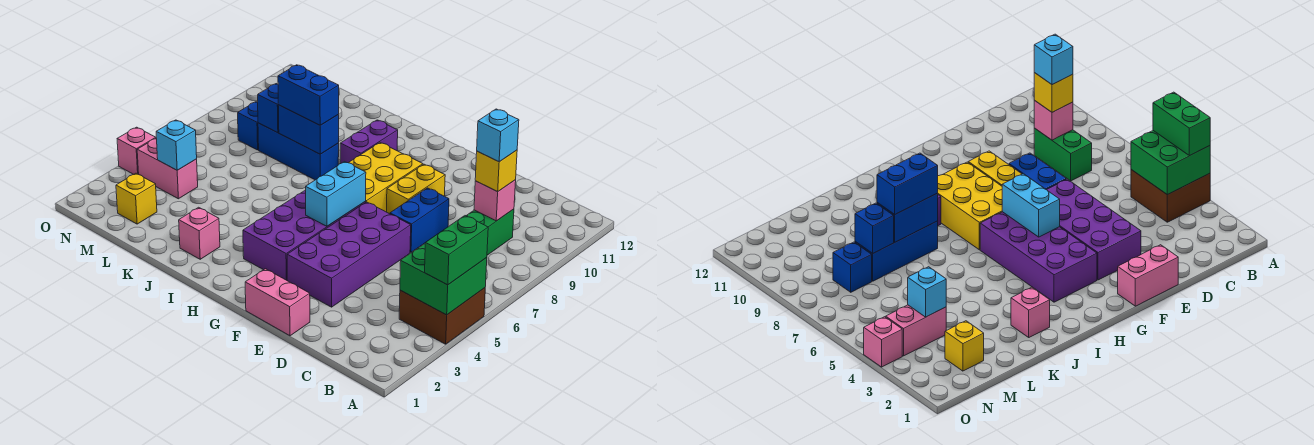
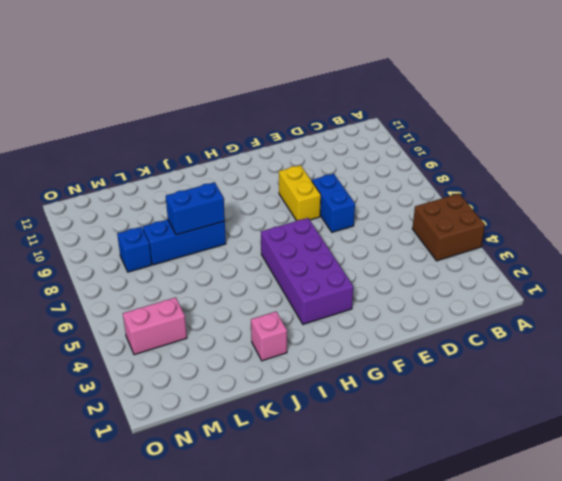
none -> green 1x2 brick [466,209,514,255]
none -> pink 1x2 brick [245,269,310,336]
none -> purple 2x4 brick [287,202,411,307]

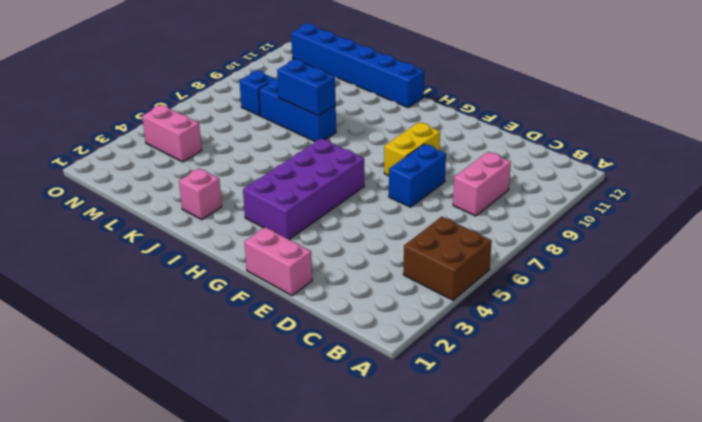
pink 1x2 brick [453,152,511,216] -> green 1x2 brick [466,209,514,255]
blue 1x6 brick [291,24,424,107] -> none
none -> purple 2x4 brick [287,202,411,307]
none -> yellow 2x3 brick [349,143,423,212]
none -> purple 1x2 brick [340,120,398,164]

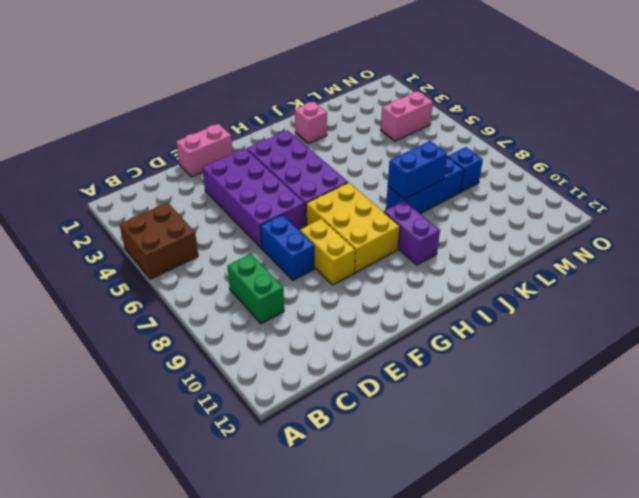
none -> yellow 1x1 brick [116,173,157,224]
none -> pink 1x1 brick [117,127,156,175]
none -> green 2x2 brick [400,244,487,315]

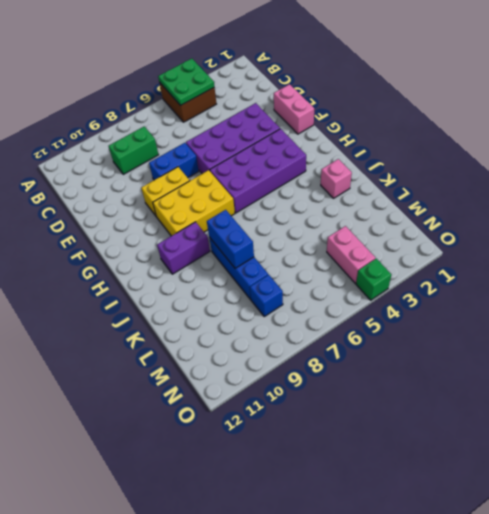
green 2x2 plate [158,59,214,106] -> green 2x2 brick [400,244,487,315]
green 1x1 brick [356,259,391,300] -> pink 1x1 brick [117,127,156,175]
none -> yellow 1x1 brick [116,173,157,224]
none -> pink 1x1 brick [474,180,516,221]
none -> cyan 1x2 brick [306,162,366,226]

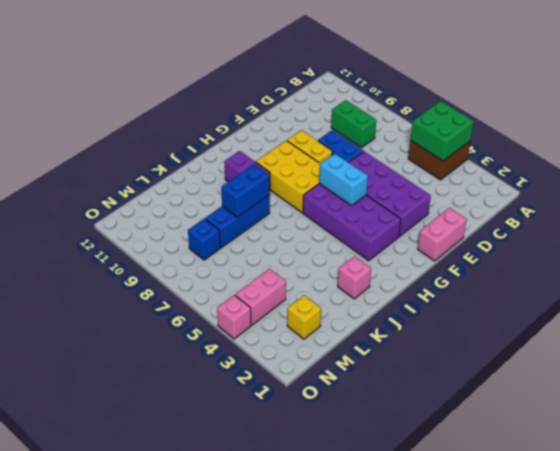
none -> pink 1x1 brick [474,180,516,221]
none -> blue 1x1 brick [258,84,279,133]
none -> cyan 1x1 brick [156,120,197,170]

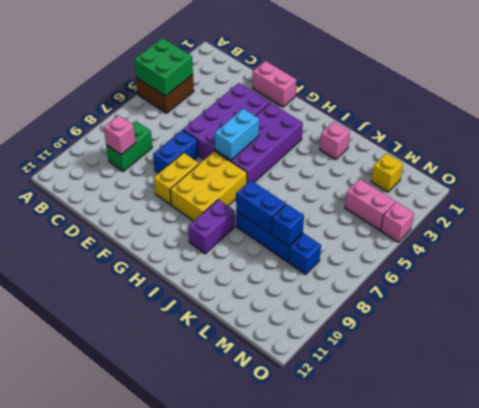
none -> cyan 1x1 brick [156,120,197,170]
none -> green 1x2 brick [425,216,488,285]
none -> yellow 1x1 brick [475,150,517,192]

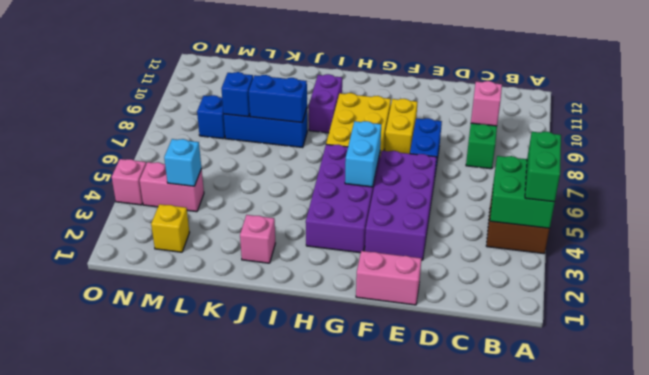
none -> yellow 1x1 brick [475,150,517,192]
none -> blue 1x2 brick [278,65,339,125]
none -> cyan 1x1 brick [477,109,519,162]

